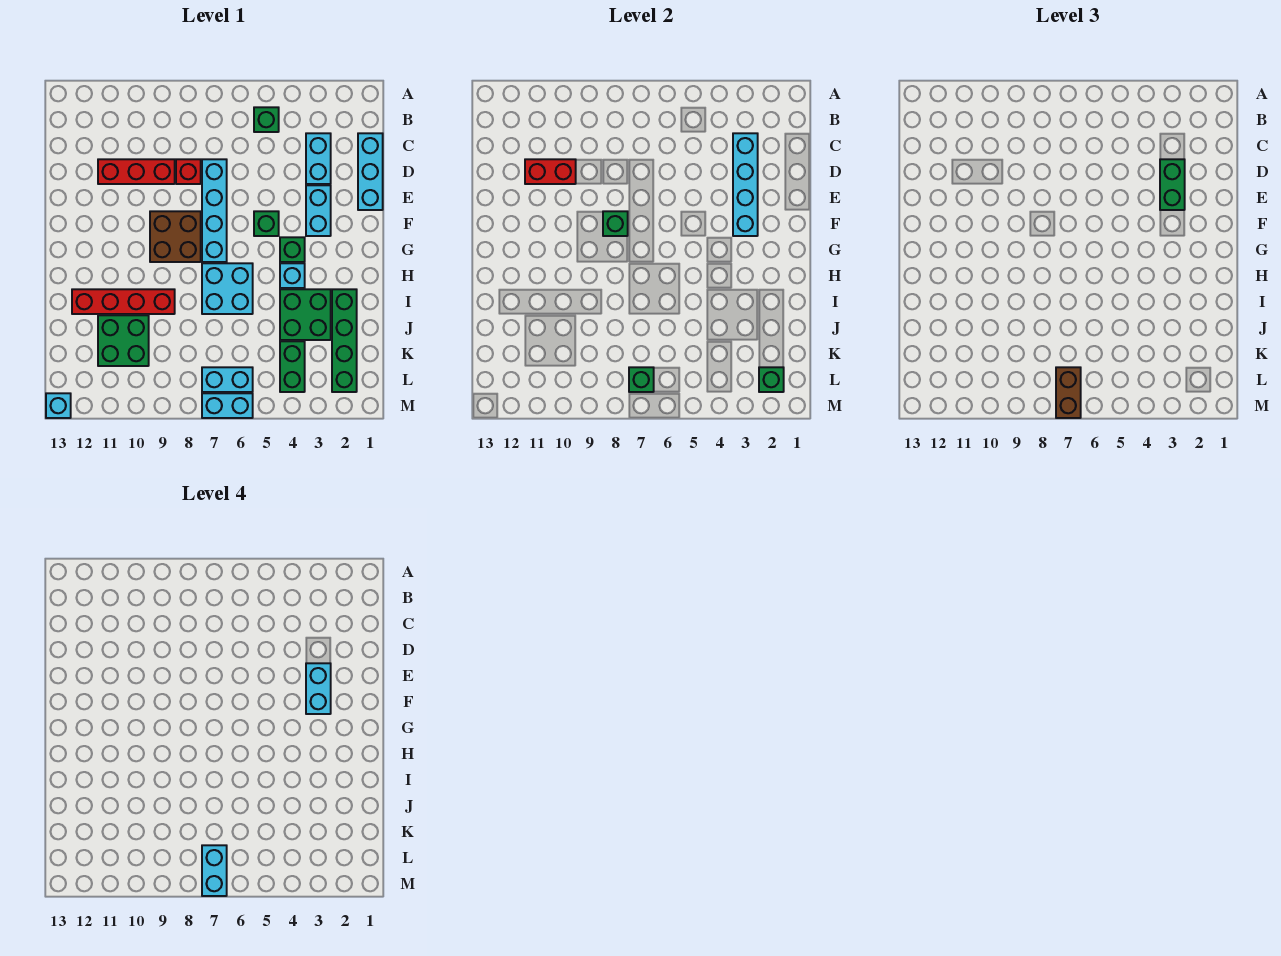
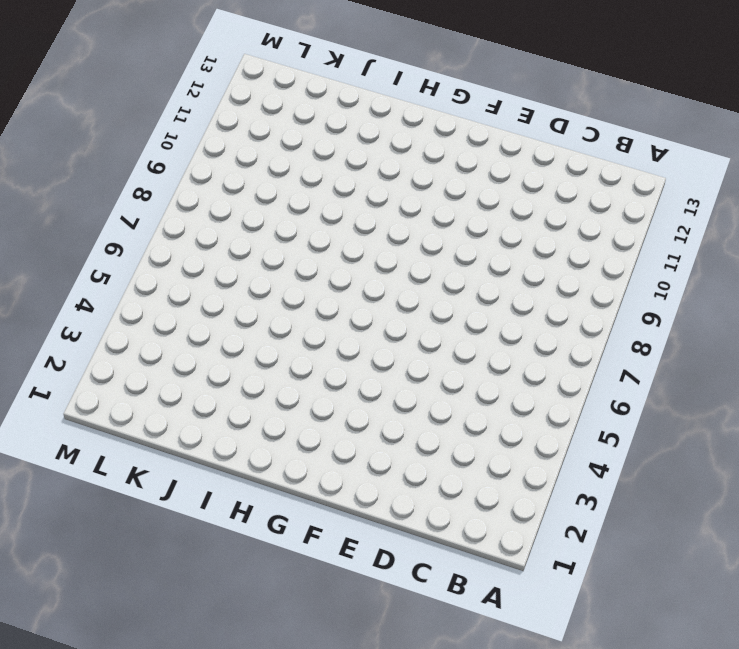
none -> green 1x1 brick [254,107,279,132]
none -> cyan 1x3 brick [358,133,383,210]
none -> cyan 1x2 brick [306,133,331,184]

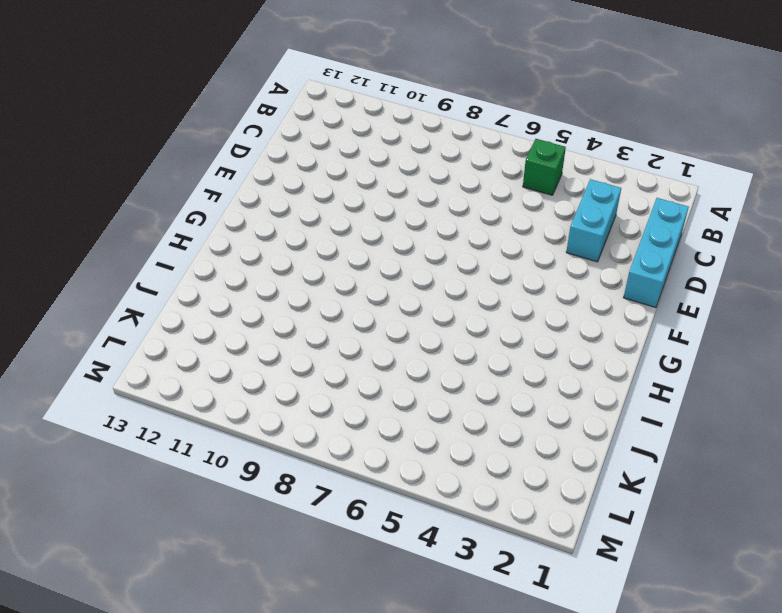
none -> cyan 1x4 brick [202,159,227,262]
none -> red 1x1 brick [176,159,201,184]
none -> red 1x3 brick [98,159,175,184]

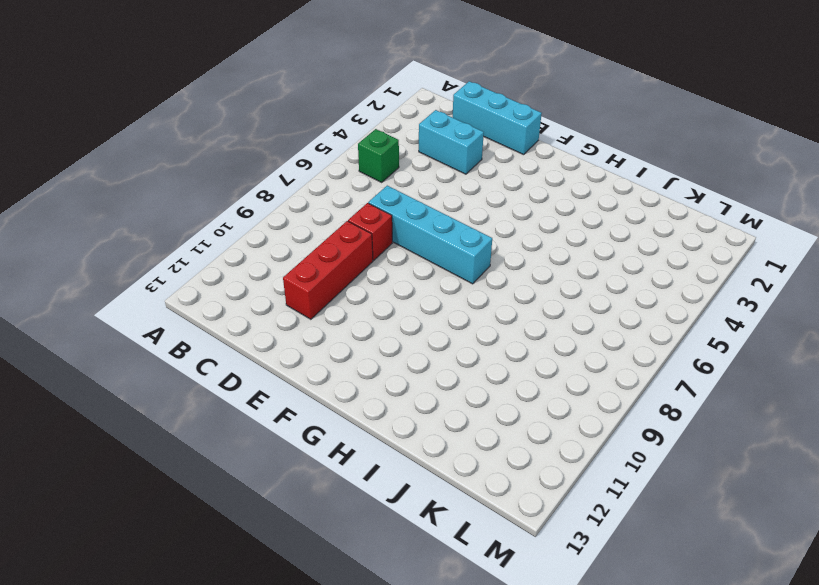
none -> cyan 1x2 brick [306,185,331,236]
none -> green 1x1 brick [254,211,279,236]
none -> brown 2x2 brick [150,211,201,262]

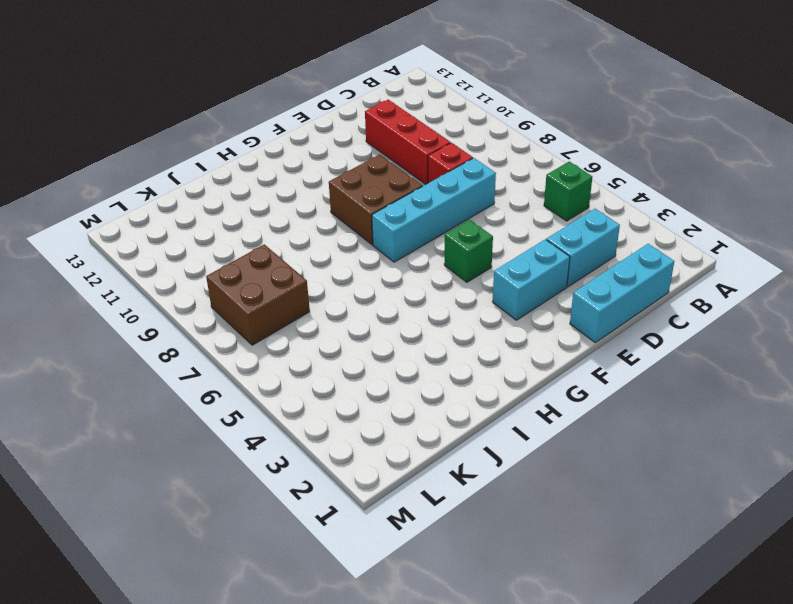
brown 2x2 brick [206,244,310,345] -> cyan 1x2 brick [202,367,253,392]
none -> green 1x1 brick [280,237,305,262]
none -> cyan 1x1 brick [280,263,305,288]
none -> cyan 2x2 brick [202,263,253,314]

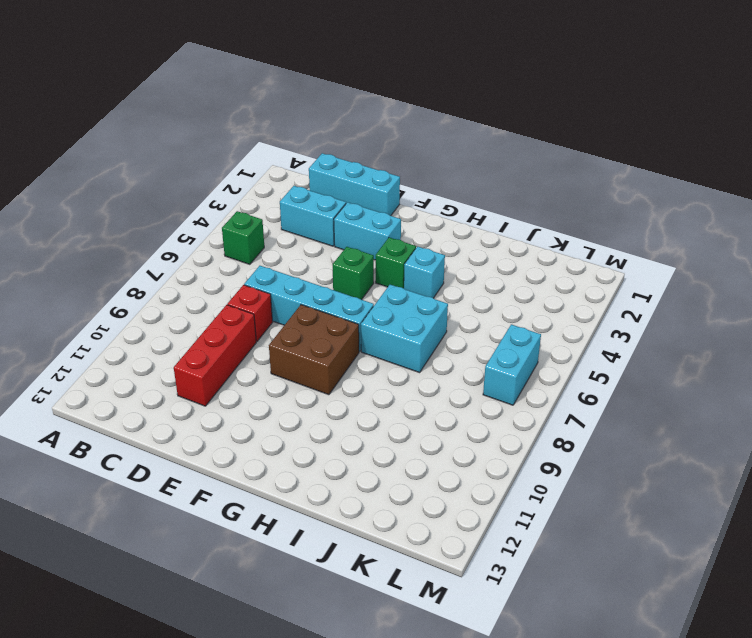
none -> green 1x4 brick [332,289,357,392]
none -> green 2x2 brick [280,289,331,340]
none -> red 1x4 brick [72,289,175,314]

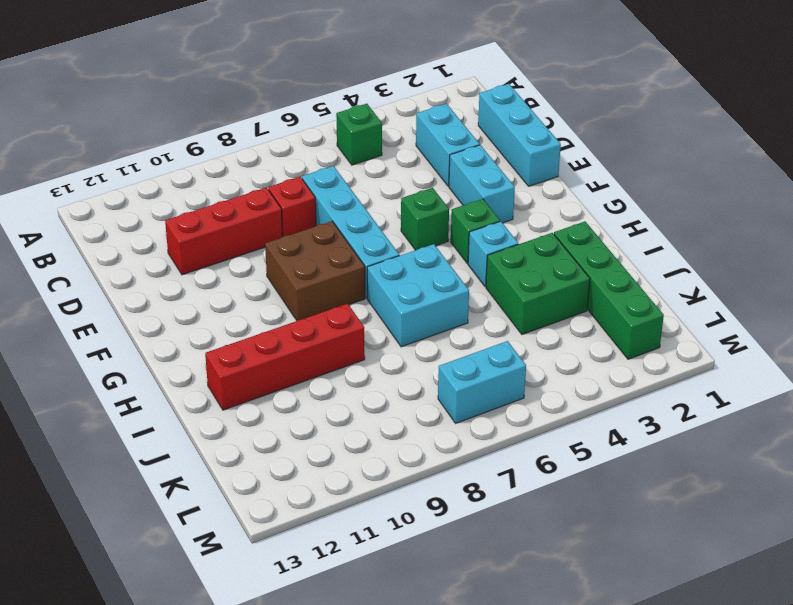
none -> green 2x2 brick [98,315,149,366]
none -> green 1x2 brick [280,341,305,392]
none -> cyan 1x2 brick [202,393,253,418]

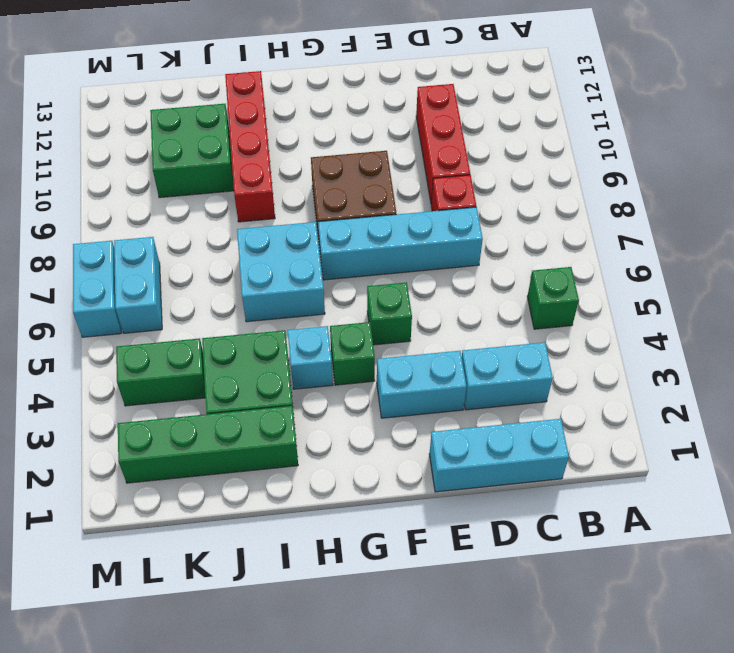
none -> cyan 1x1 brick [46,393,71,418]
none -> cyan 1x4 brick [733,133,758,236]
none -> red 1x2 brick [525,159,576,184]

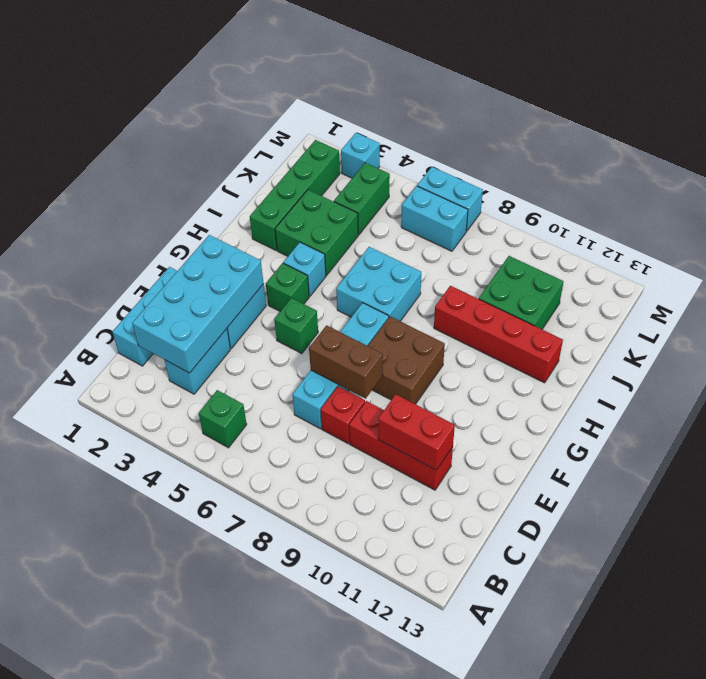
cyan 2x4 brick [132,235,264,373] -> cyan 1x4 brick [733,133,758,236]
brown 1x2 brick [309,325,383,398] -> brown 1x2 brick turned to [1056,367,1081,418]
cyan 1x1 brick [341,133,380,178] -> cyan 1x1 brick moved to [46,393,71,418]
none -> green 1x1 brick [603,211,628,236]
none -> green 1x1 brick [759,367,784,392]
none -> green 1x1 brick [629,367,654,392]

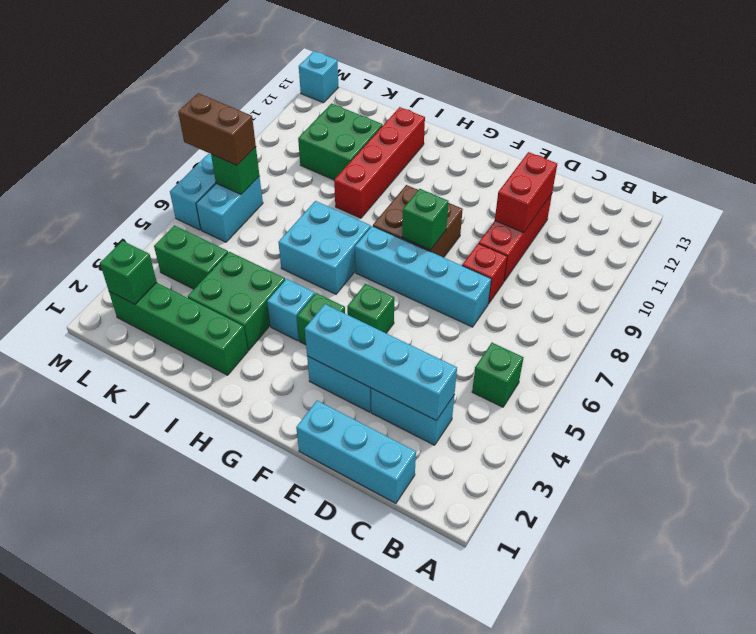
none -> green 1x2 brick [1160,159,1185,210]
none -> cyan 1x2 brick [306,663,331,714]
none -> cyan 1x2 brick [202,845,227,896]

